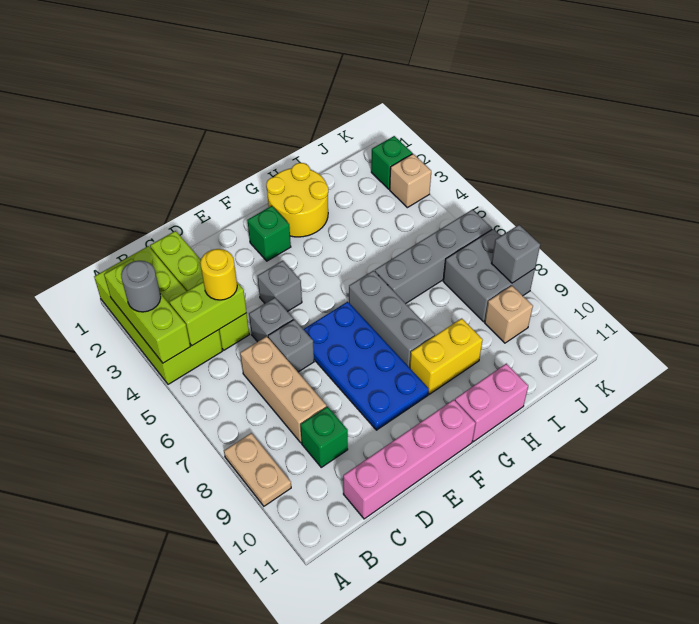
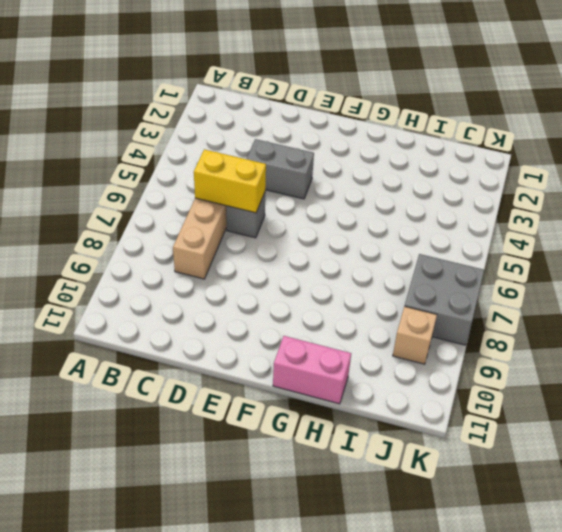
yellow 1x2 brick [194,149,266,213] -> yellow 1x2 brick moved to [410,318,483,394]
grey 1x2 brick [247,139,314,199] -> grey 1x1 brick [258,261,302,312]
none -> lime 2x4 brick [94,246,222,384]
none -> tan 1x2 plate [224,433,291,506]
none -> lime 1x4 brick [150,231,249,350]

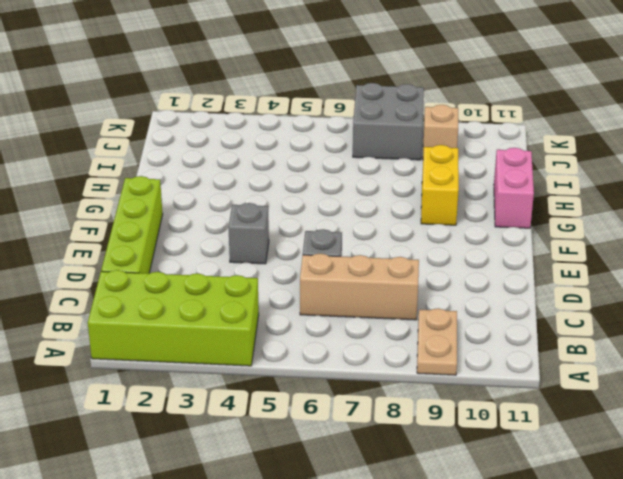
tan 1x2 plate [417,308,457,375] -> tan 1x2 plate turned to [224,433,291,506]
lime 1x4 brick [101,176,163,273] -> lime 1x4 brick turned to [150,231,249,350]
none -> green 1x1 brick [300,407,348,467]
none -> pink 1x4 brick [343,400,476,519]
none -> grey 1x1 brick [249,298,293,342]

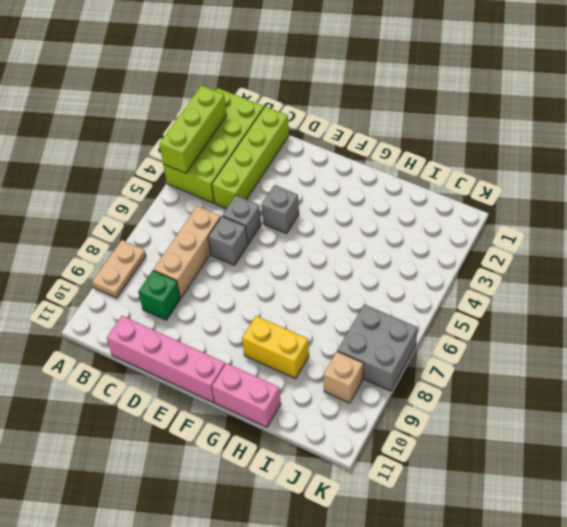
none -> blue 2x4 plate [303,302,429,430]
none -> green 1x1 brick [247,206,291,261]
none -> yellow 2x2 round brick [266,163,328,237]

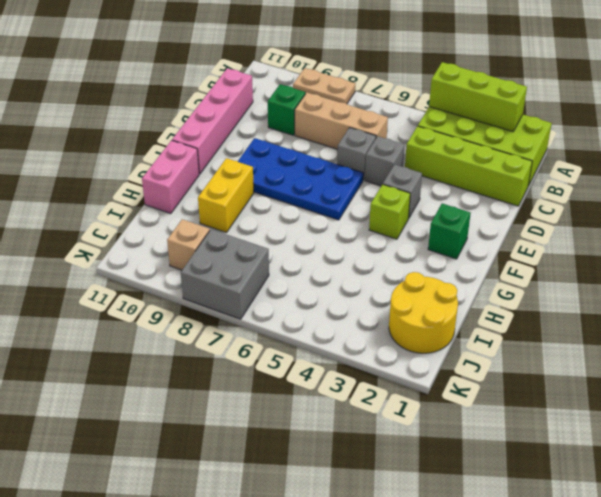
lime 1x1 brick [369,184,410,239] -> none
yellow 2x2 round brick [389,272,458,353] -> yellow 2x2 round brick moved to [266,163,328,237]
none -> grey 1x3 brick [349,271,435,368]
none -> grey 1x4 brick [375,210,492,304]
none -> green 1x1 brick [371,136,412,189]

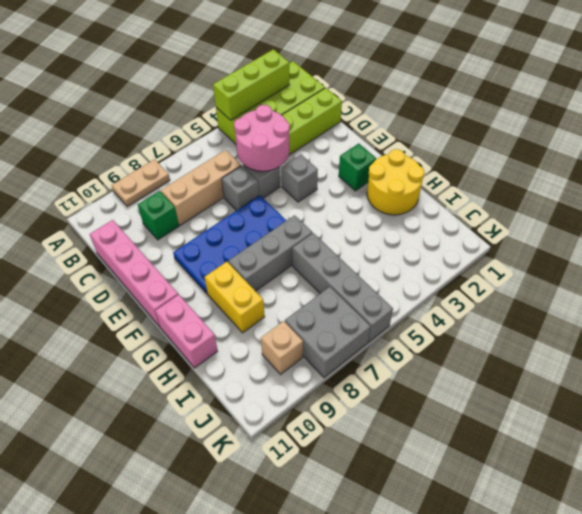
pink 2x2 round brick [234,105,290,171] -> lime 1x2 brick [170,282,247,346]
none -> green 1x1 brick [371,136,412,189]
none -> tan 1x1 brick [390,154,431,208]
none -> grey 1x1 brick [491,225,540,283]

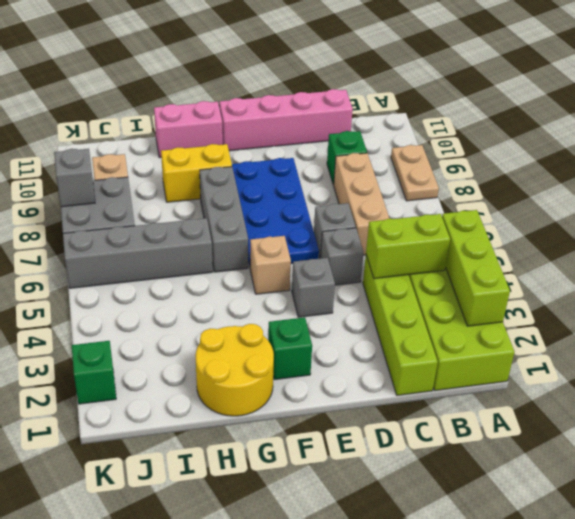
tan 1x1 brick [250,236,291,294] -> tan 1x1 brick moved to [390,154,431,208]
none -> grey 1x1 round brick [121,261,161,312]
none -> yellow 1x1 round brick [200,249,237,300]

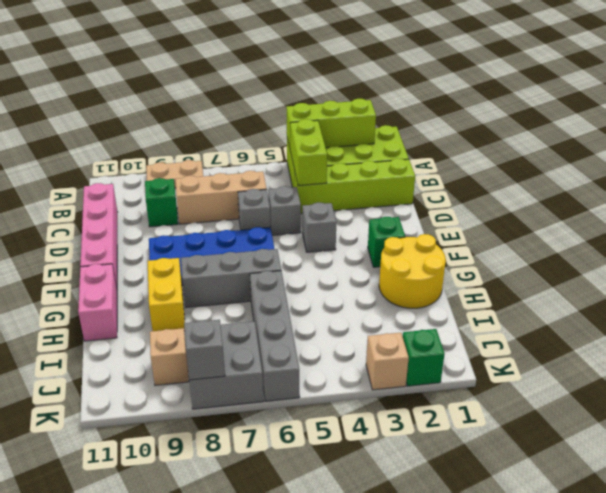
none -> grey 1x1 round brick [121,261,161,312]
none -> yellow 1x1 round brick [200,249,237,300]

